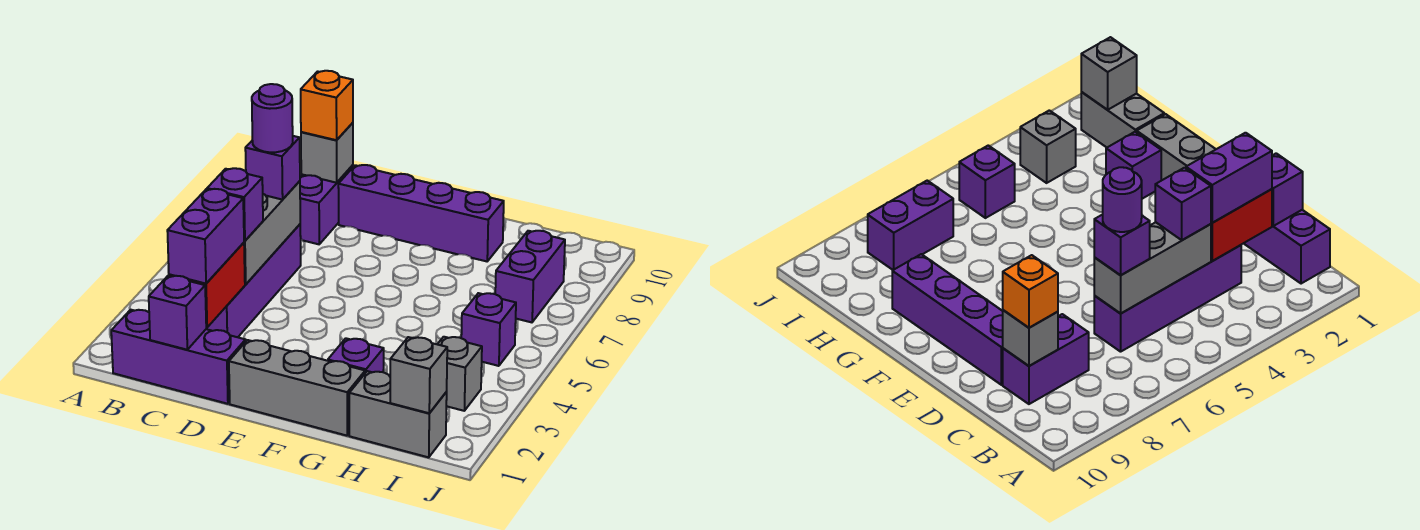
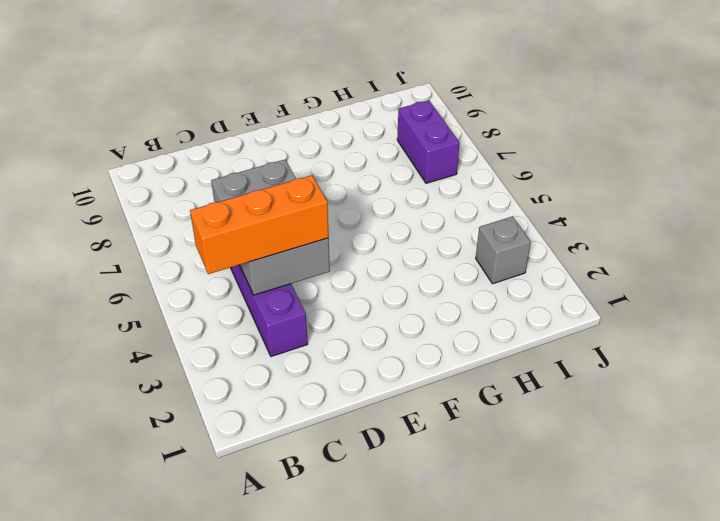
orange 1x3 brick [190,175,329,274] -> purple 1x1 brick [207,168,263,241]
grey 2x3 brick [211,160,330,295] -> grey 1x3 brick [244,181,300,284]
none -> purple 1x3 brick [111,310,246,404]
none -> purple 1x2 brick [300,165,353,244]
none -> purple 1x4 brick [338,165,504,261]

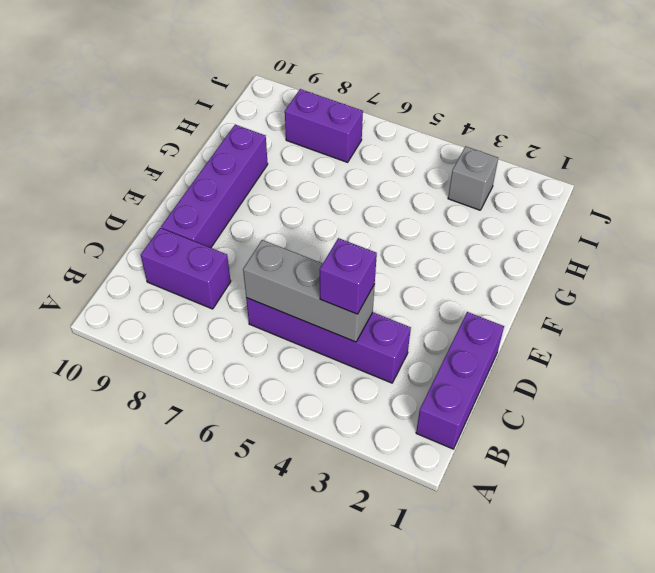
none -> grey 1x3 brick [229,340,365,436]
none -> purple 1x1 brick [328,338,384,373]
none -> grey 1x2 brick [349,371,447,457]

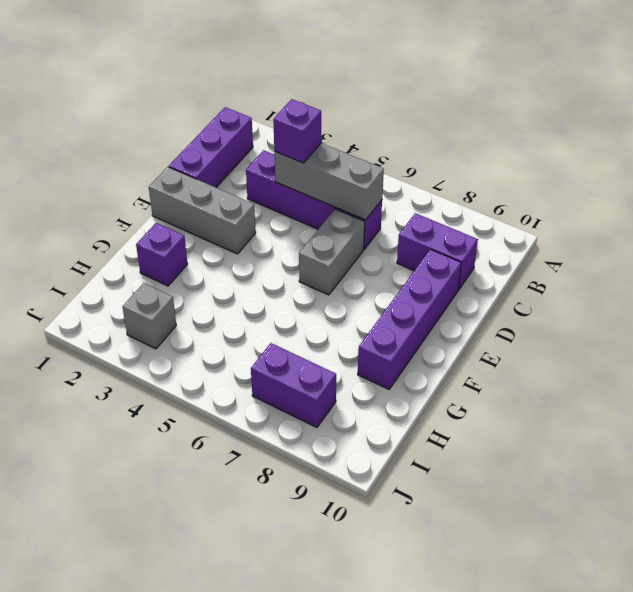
grey 1x2 brick [299,209,365,295] -> grey 1x2 brick moved to [349,371,447,457]
grey 1x3 brick [149,167,256,254] -> grey 1x3 brick turned to [229,340,365,436]
none -> purple 1x1 brick [461,293,516,366]
none -> purple 1x1 brick [149,276,206,350]
none -> red 1x2 brick [169,243,245,328]

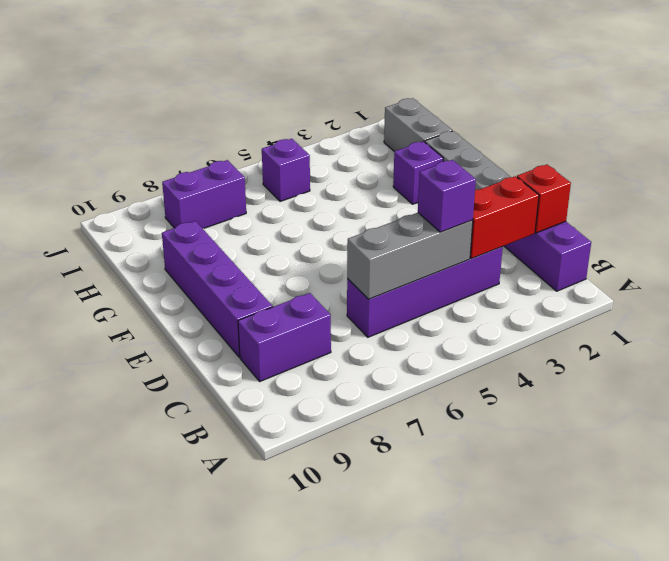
red 1x1 brick [517,165,571,233] -> purple 1x1 brick [149,276,206,350]
none -> grey 1x1 brick [438,337,482,411]
none -> grey 1x1 brick [301,123,353,183]
none -> grey 1x1 brick [390,337,447,413]

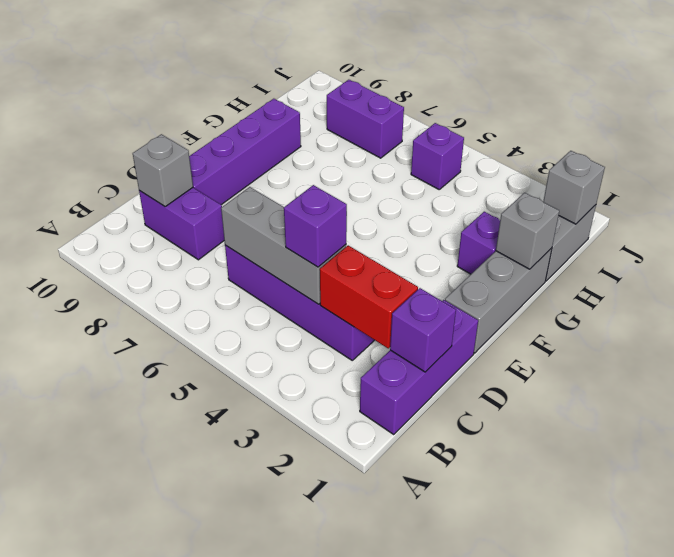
grey 1x1 brick [496,193,559,269] -> grey 1x1 brick moved to [438,337,482,411]
none -> purple 1x2 brick [167,189,244,284]
none -> purple 1x1 brick [245,136,300,200]
none -> orange 1x1 brick [301,71,353,140]

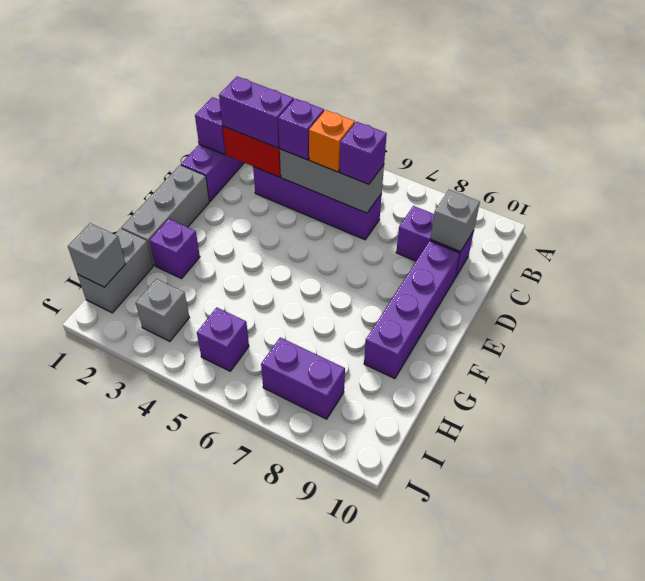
orange 1x1 brick [309,110,355,172] -> orange 1x1 brick moved to [301,71,353,140]
none -> purple 1x1 round brick [252,84,293,152]

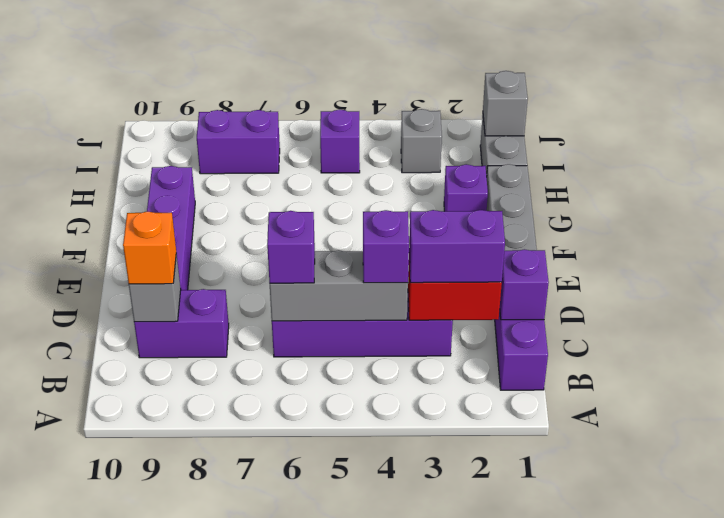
none -> purple 1x1 round brick [252,84,293,152]

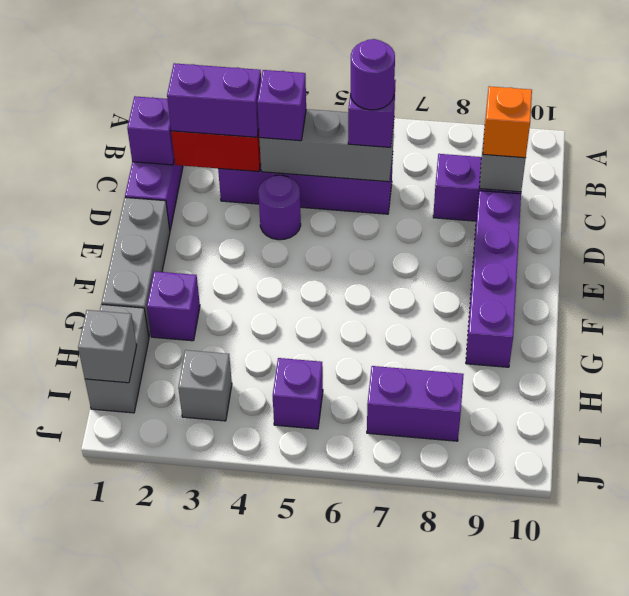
purple 1x1 round brick [258,175,301,240] -> none

